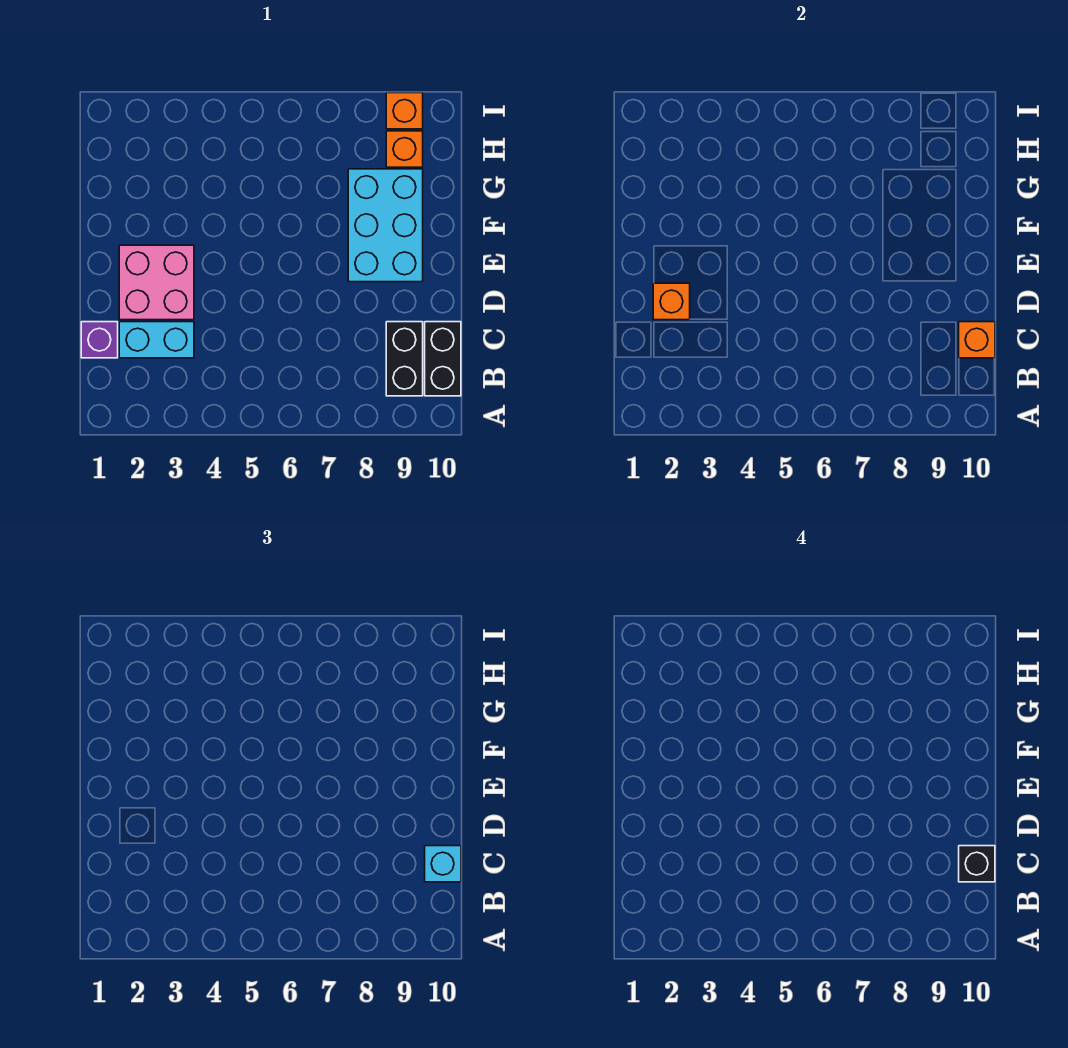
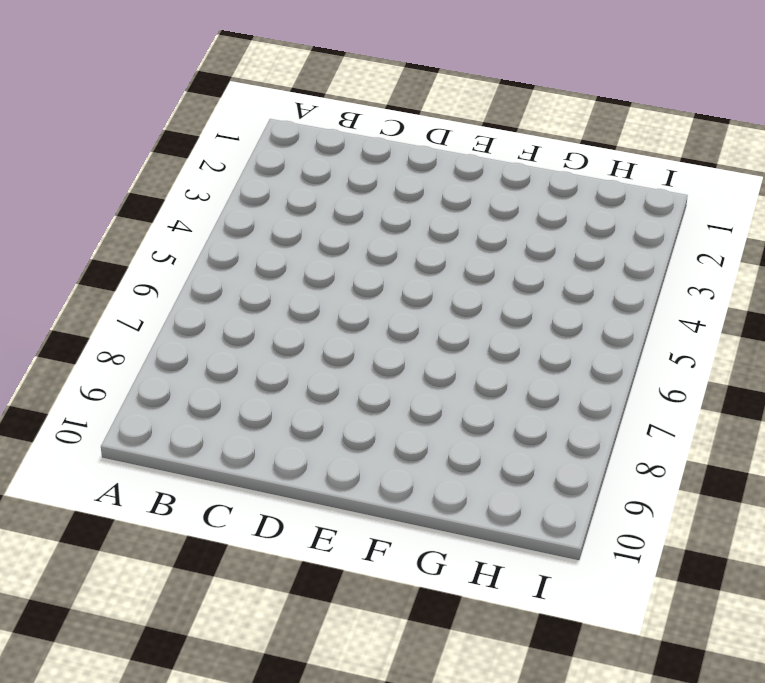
none -> black 1x2 brick [386,322,423,396]
none -> black 1x2 brick [425,322,461,396]
none -> purple 1x1 brick [81,322,118,358]

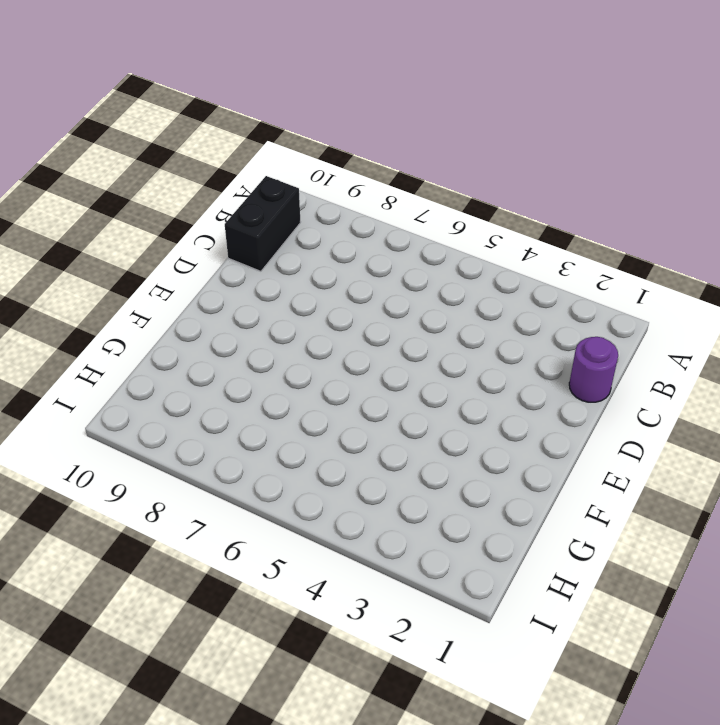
purple 1x1 round brick [569,337,618,402] -> purple 1x1 brick [81,322,118,358]
none -> black 1x2 brick [386,322,423,396]
none -> cyan 1x2 brick [119,322,194,358]
none -> pink 2x2 brick [119,245,194,320]

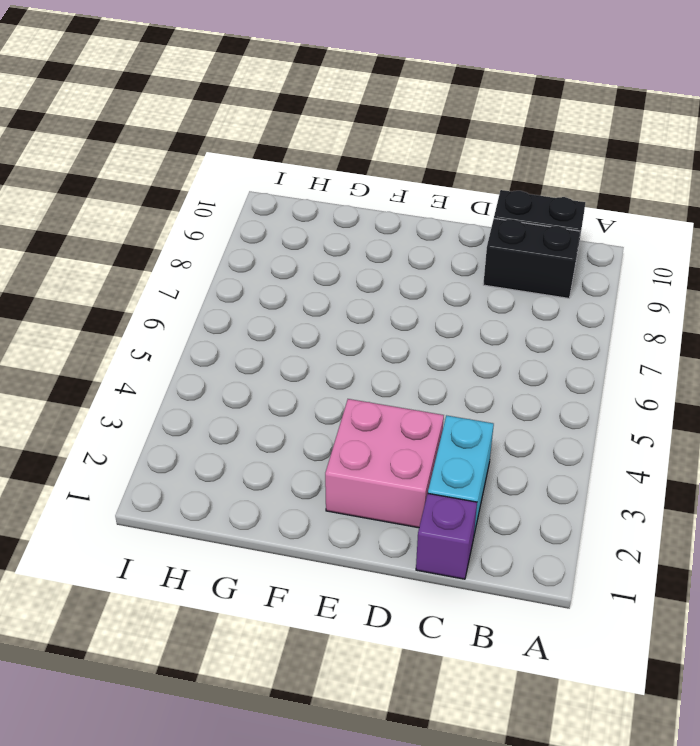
none -> cyan 2x3 brick [348,169,423,282]
none -> orange 1x1 brick [386,131,423,167]
none -> orange 1x1 brick [386,93,423,129]

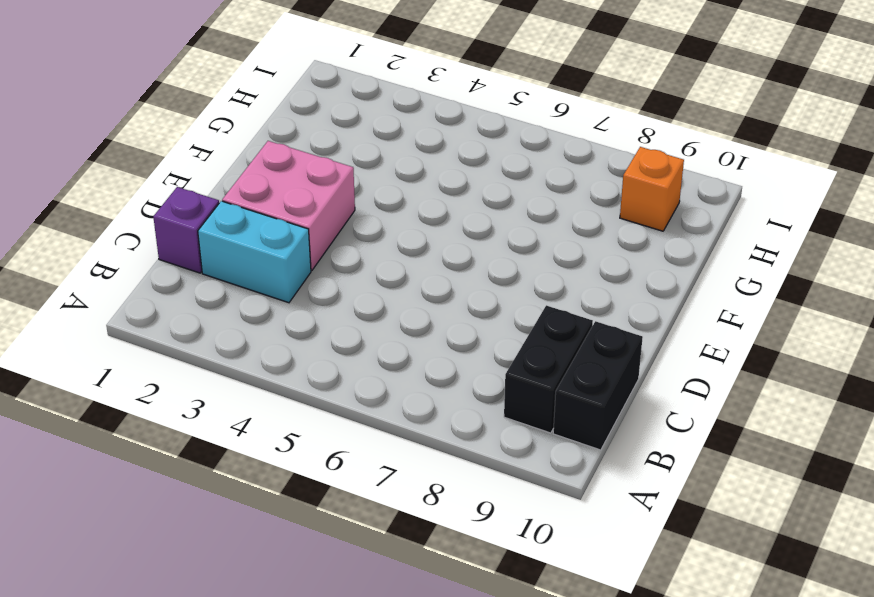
none -> cyan 2x3 brick [348,169,423,282]
none -> orange 1x1 brick [386,93,423,129]
none -> orange 1x1 brick [959,322,995,358]

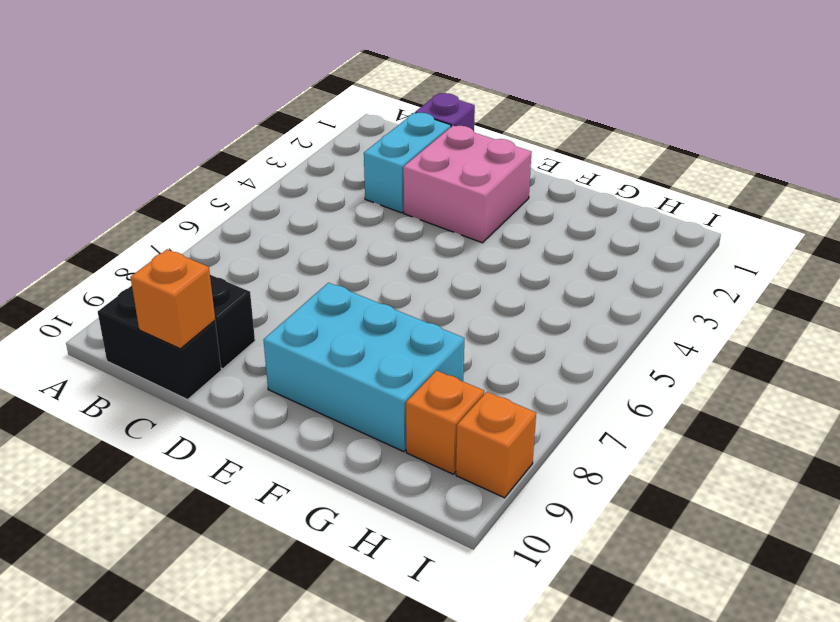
none -> orange 1x1 brick [653,283,690,320]
none -> cyan 1x1 brick [425,846,461,882]
none -> black 1x1 brick [959,846,995,882]

